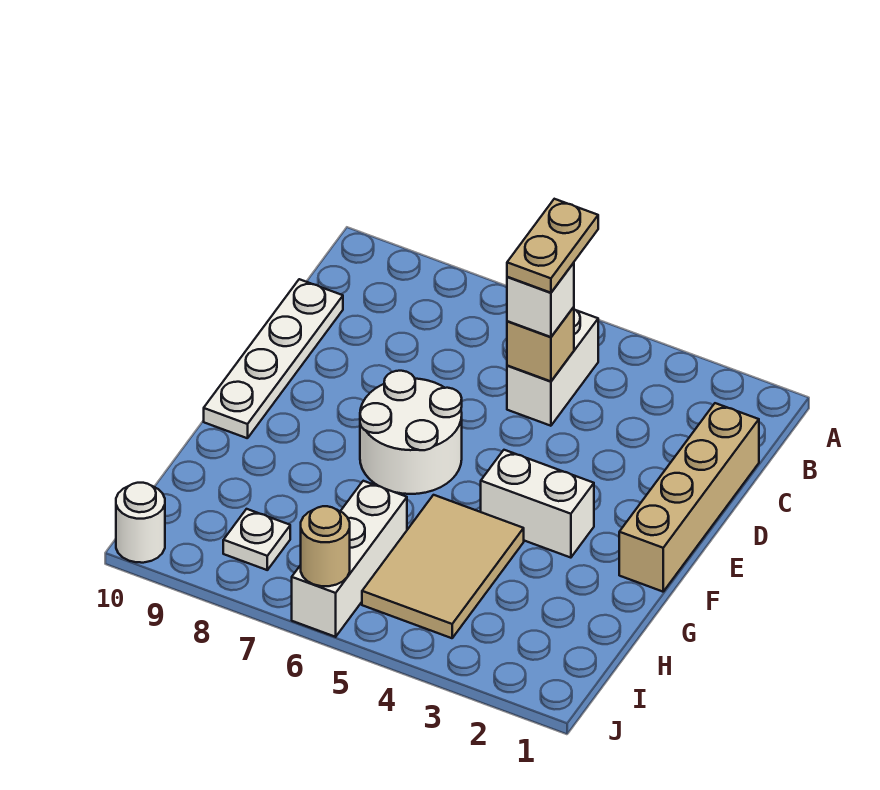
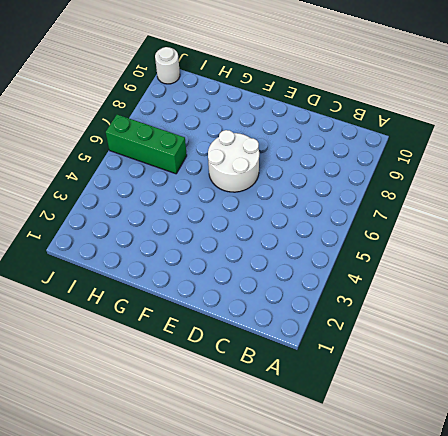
green 1x3 brick [106,115,187,174] -> white 1x3 brick [292,481,407,637]
none -> white 1x2 brick [507,310,598,426]
none -> tan 1x4 brick [619,403,759,592]
none -> white 1x4 plate [204,279,343,438]

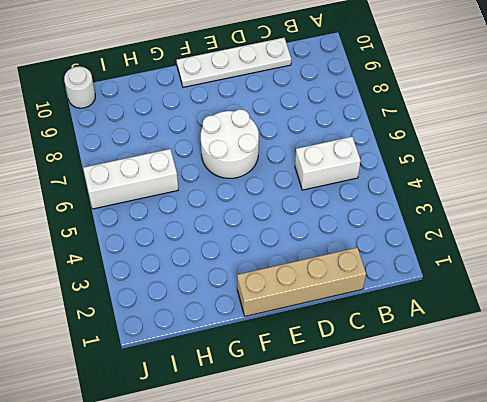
none -> white 1x2 brick [481,450,594,558]
none -> tan 2x3 tile [362,495,524,638]
none -> white 1x1 plate [223,509,290,570]

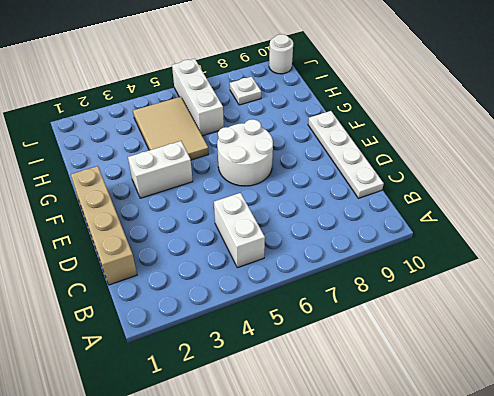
none -> tan 1x1 brick [507,307,574,382]
none -> tan 1x1 round brick [301,506,350,586]
none -> white 1x1 brick [507,263,574,337]

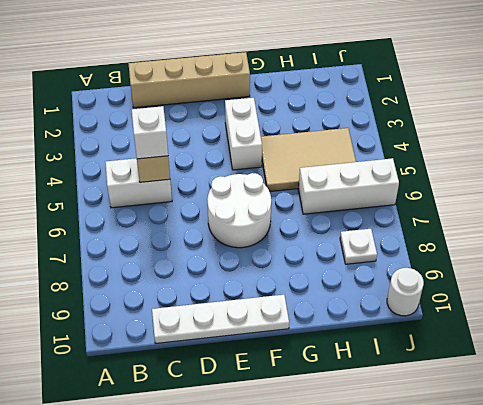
none -> tan 1x1 round brick [301,506,350,586]
none -> tan 1x2 plate [507,199,598,293]

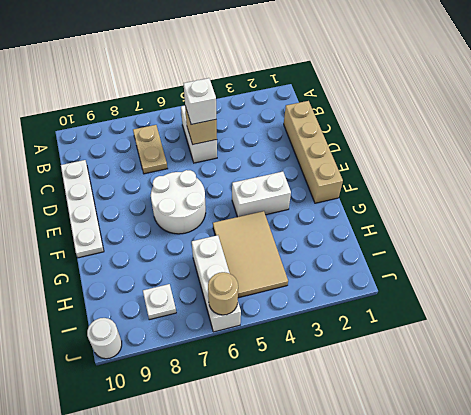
tan 1x2 plate [133,125,168,174] -> tan 1x2 plate moved to [507,199,598,293]

